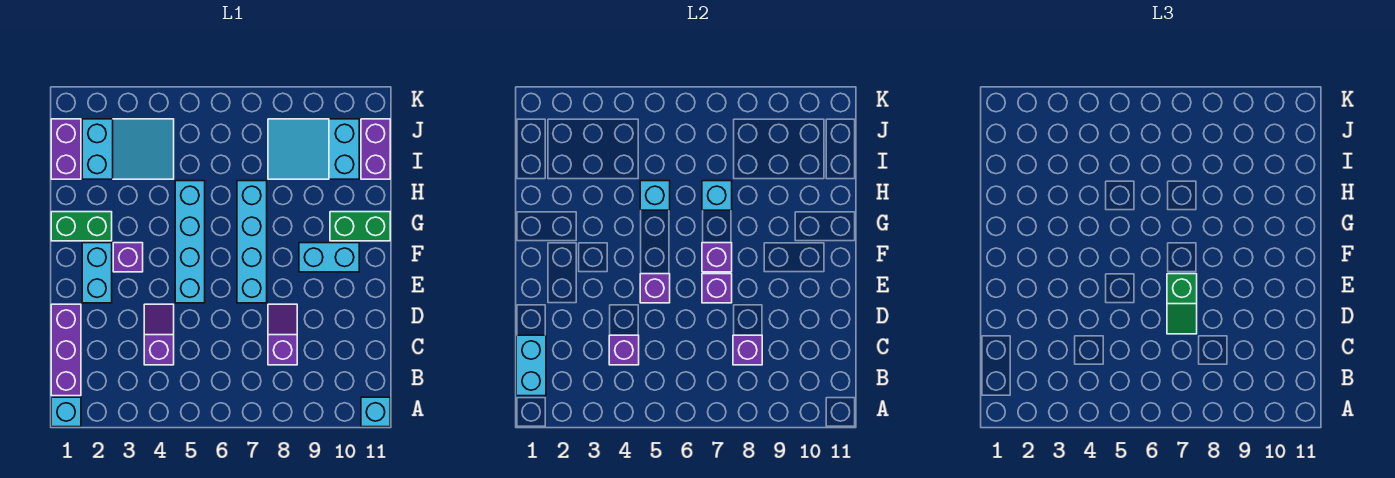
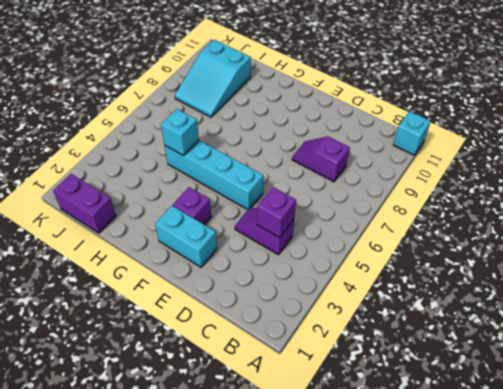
none -> cyan 1x1 brick [51,397,81,427]
none -> purple 1x3 brick [51,304,81,396]
none -> cyan 1x4 brick [237,181,267,303]

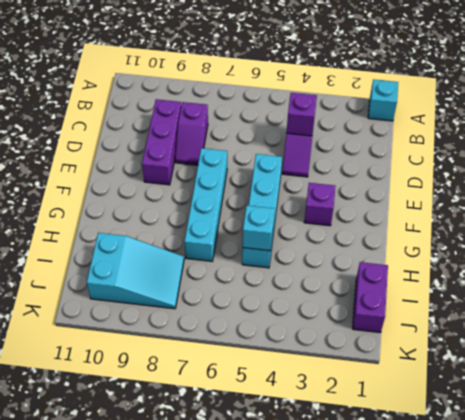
purple 1x3 brick [142,99,181,185] -> purple 1x3 brick moved to [51,304,81,396]
none -> cyan 1x1 brick [361,397,390,427]
none -> cyan 1x2 brick [82,243,112,303]
none -> cyan 1x2 brick [299,243,359,272]

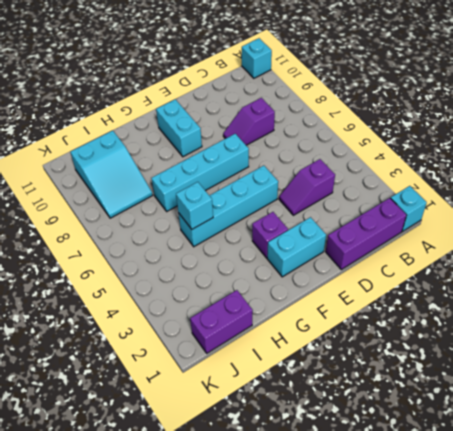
none -> green 1x2 brick [51,212,112,241]
none -> green 1x2 brick [330,212,390,241]
none -> cyan 2x3 slope [82,119,174,179]

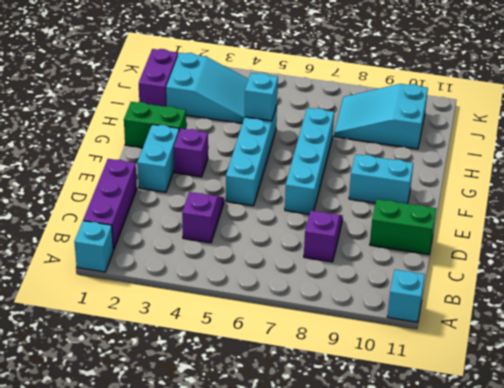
green 1x2 brick [370,199,436,254] -> green 1x2 brick moved to [330,212,390,241]
none -> purple 1x2 brick [361,119,390,179]
none -> cyan 1x2 brick [516,335,546,396]
none -> purple 1x1 brick [609,335,639,365]

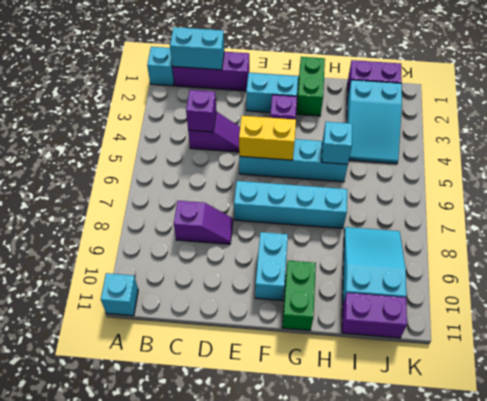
yellow 1x2 brick [239,116,296,160] -> purple 1x1 brick [640,274,670,303]
none -> purple 1x1 brick [733,335,762,365]
none -> purple 1x1 brick [702,274,732,303]
none -> purple 1x1 brick [702,243,732,272]

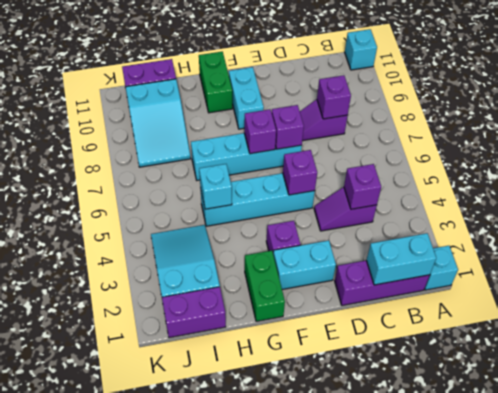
none -> cyan 1x1 brick [702,181,732,210]
none -> green 1x2 slope [1167,274,1197,334]

